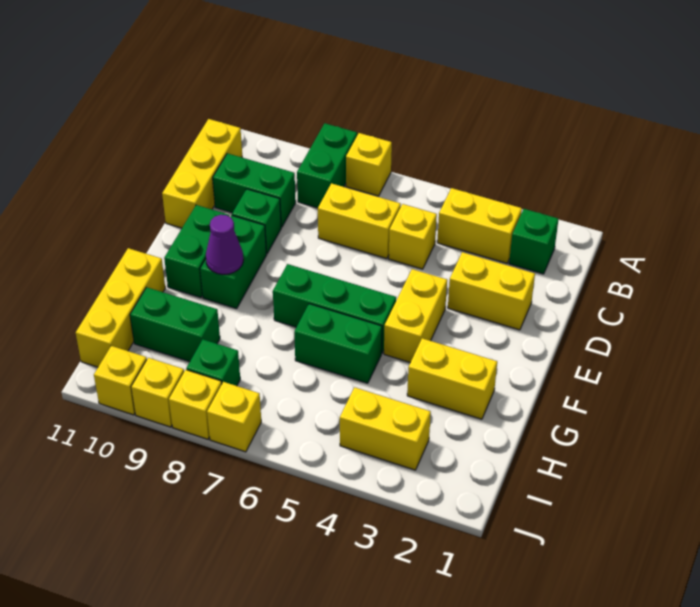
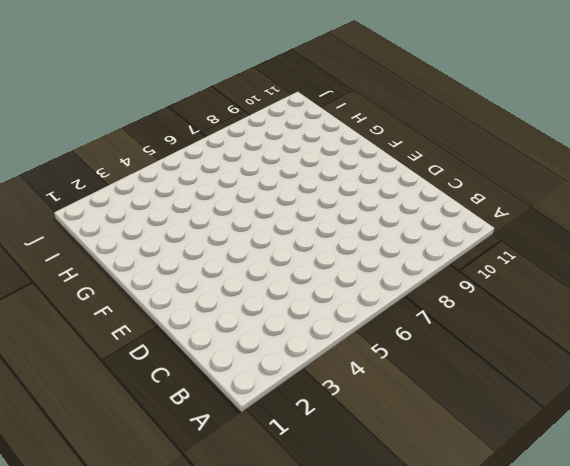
none -> yellow 1x1 brick [346,133,392,196]
none -> green 1x2 brick [297,123,357,208]
none -> green 1x1 brick [509,209,559,274]

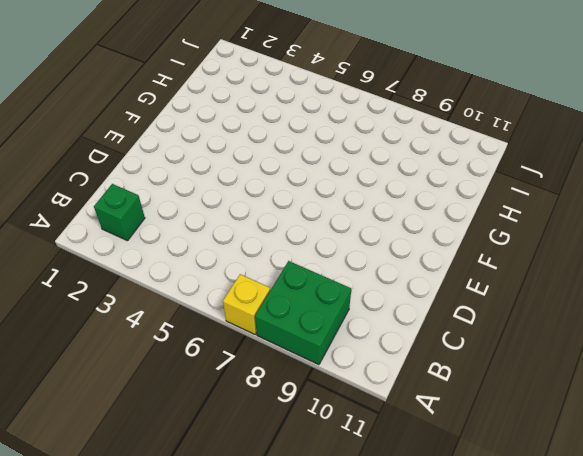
green 2x2 brick [255,261,351,365] -> green 1x2 brick [297,123,357,208]
none -> yellow 1x2 brick [437,188,522,263]
none -> yellow 1x3 brick [162,119,242,228]
none -> yellow 1x1 brick [389,204,437,269]

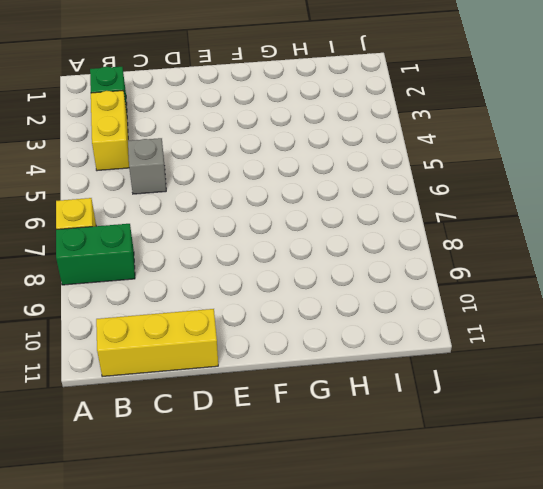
grey 1x1 brick [128,138,166,194] -> yellow 1x1 brick [389,204,437,269]
none -> yellow 1x2 brick [318,183,401,259]
none -> green 1x2 brick [213,153,296,227]
none -> yellow 1x2 brick [448,252,535,330]

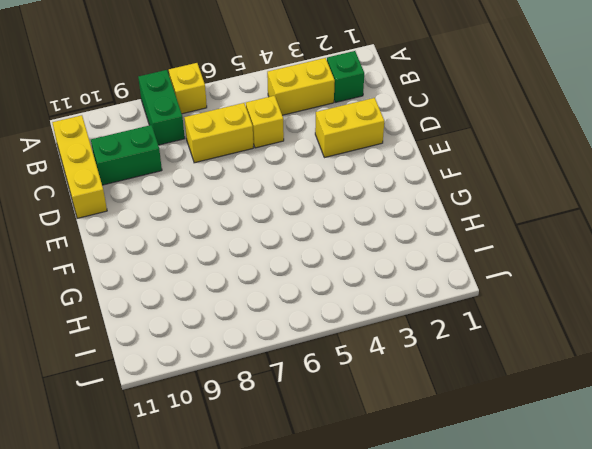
none -> green 1x1 brick [232,189,281,254]
none -> yellow 1x2 brick [384,269,447,363]
none -> green 1x2 brick [200,215,266,309]

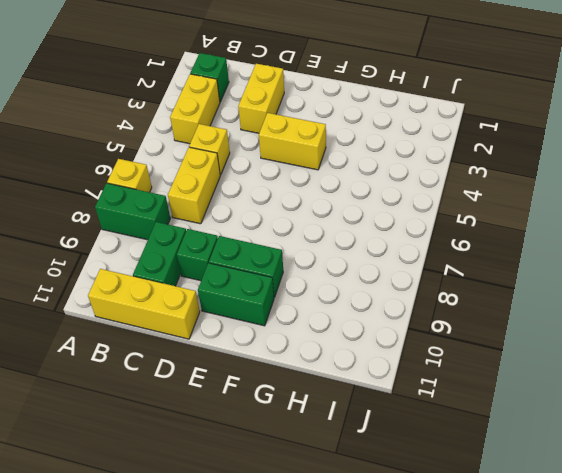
none -> green 1x3 brick [273,264,396,354]
none -> yellow 1x2 brick [407,338,497,419]
none -> green 1x2 brick [294,304,382,383]

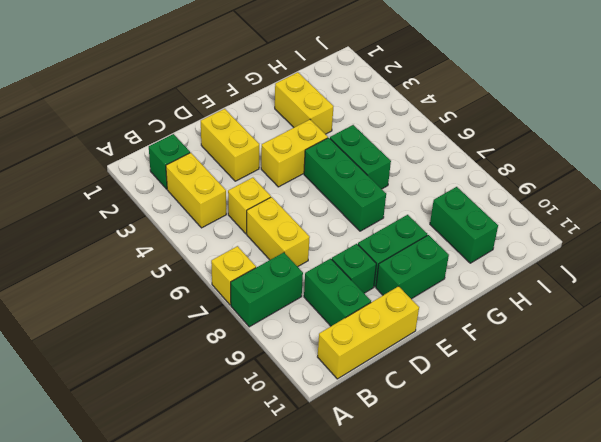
none -> yellow 1x3 brick [76,248,165,367]
none -> yellow 1x2 brick [340,387,431,470]
none -> green 1x1 brick [186,340,240,386]

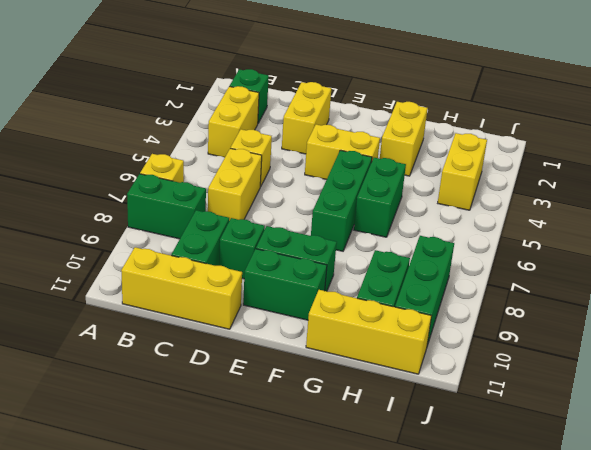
green 1x3 brick [395,236,454,346] -> green 1x1 brick [186,340,240,386]
none -> yellow 1x1 brick [207,382,261,452]
none -> yellow 1x1 brick [169,370,222,439]
none -> yellow 1x1 brick [131,358,184,427]

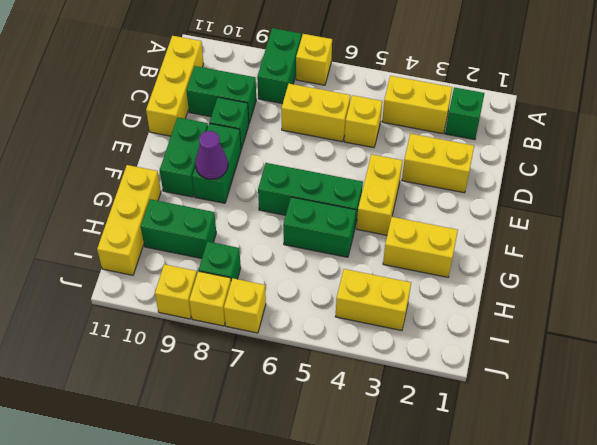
none -> yellow 1x1 brick [94,346,147,415]

